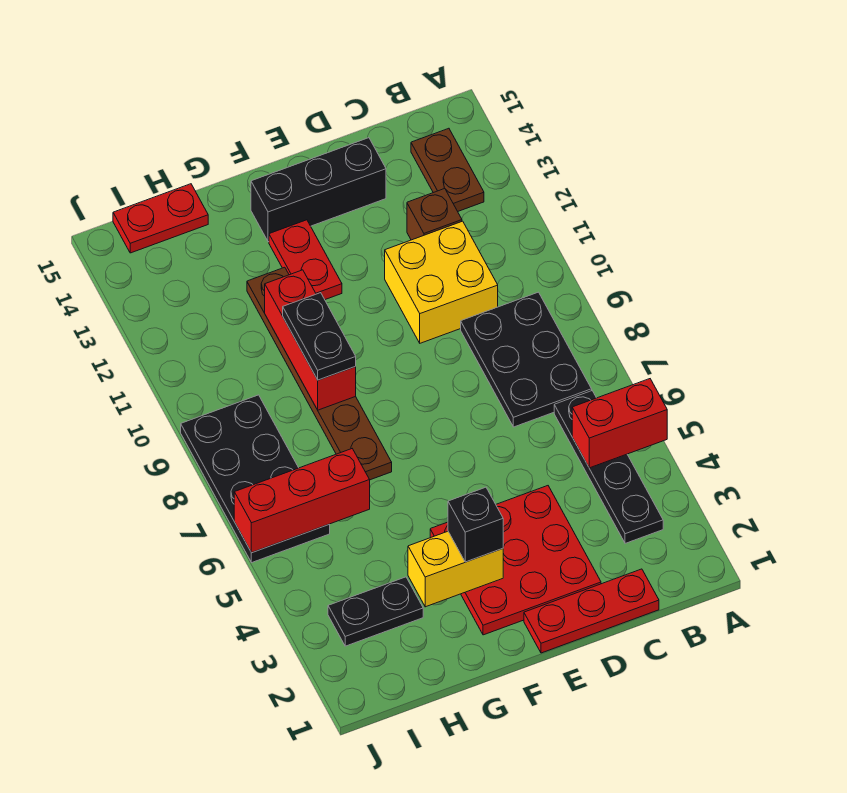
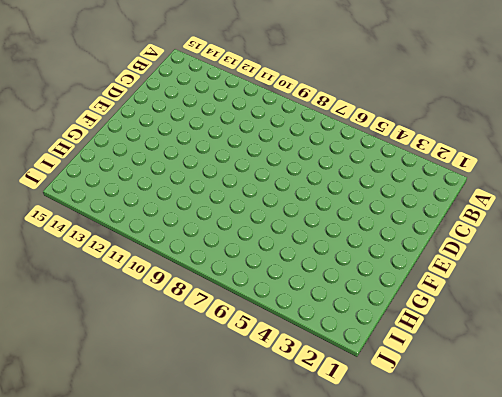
none -> black 1x4 plate [554,391,663,543]
none -> black 2x3 plate [461,292,592,427]
none -> brown 1x2 plate [411,128,484,211]

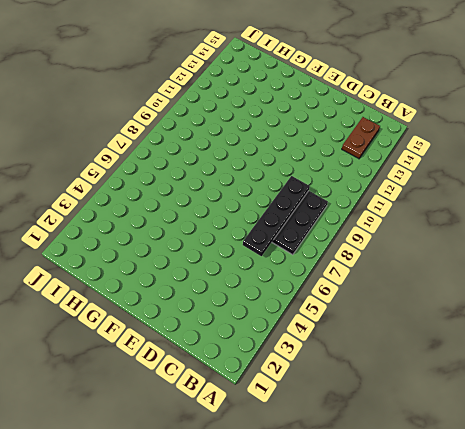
black 1x4 plate [243,176,310,256] -> black 1x4 plate moved to [554,391,663,543]
none -> red 1x3 plate [524,569,659,653]
none -> yellow 2x2 brick [385,221,498,343]
none -> brown 1x1 brick [407,189,462,240]

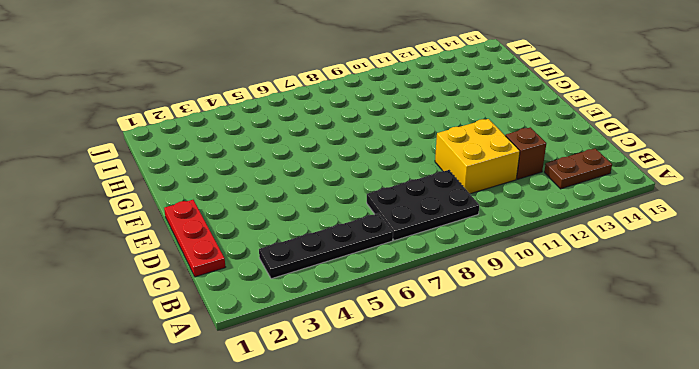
none -> red 3x3 plate [430,486,601,635]
none -> black 1x3 brick [251,138,386,242]
none -> red 1x2 plate [269,220,342,300]

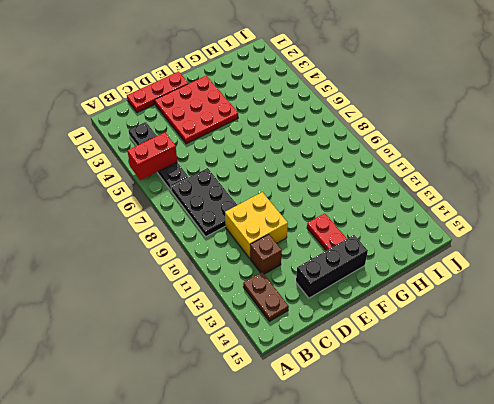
none -> brown 1x6 plate [247,267,392,480]
none -> black 1x2 plate [328,577,423,646]
none -> red 1x2 plate [113,184,208,253]

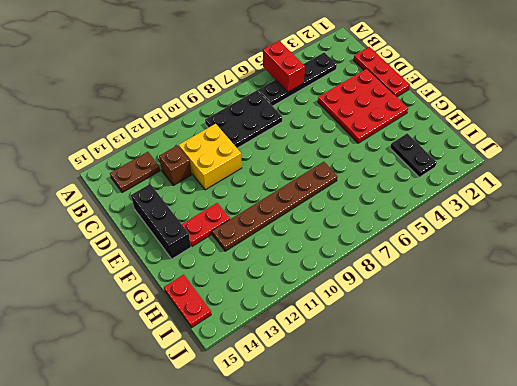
none -> black 2x4 plate [181,395,330,563]
none -> yellow 1x2 brick [408,531,503,607]
none -> red 1x3 brick [265,270,356,410]

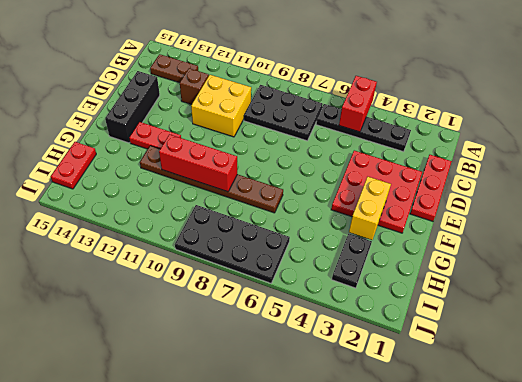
none -> red 1x3 brick [234,449,370,553]
none -> black 1x1 brick [448,487,503,562]
none -> black 1x2 plate [283,293,356,380]

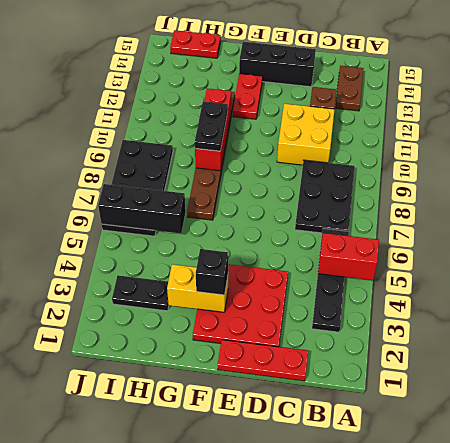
black 1x3 brick [98,184,186,233] -> red 1x3 brick [234,449,370,553]

